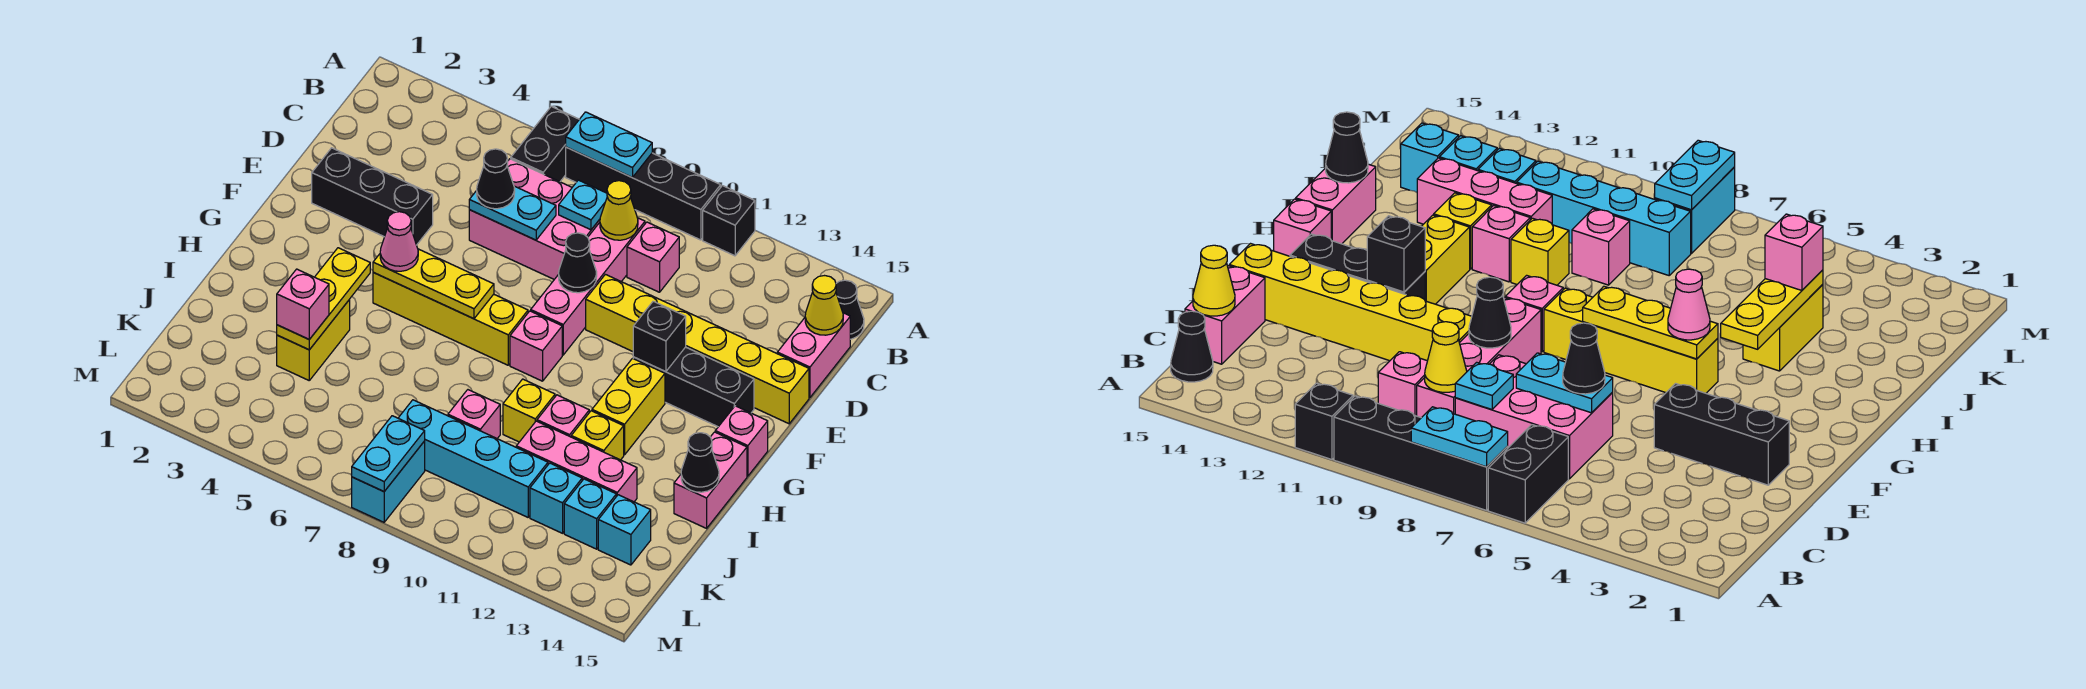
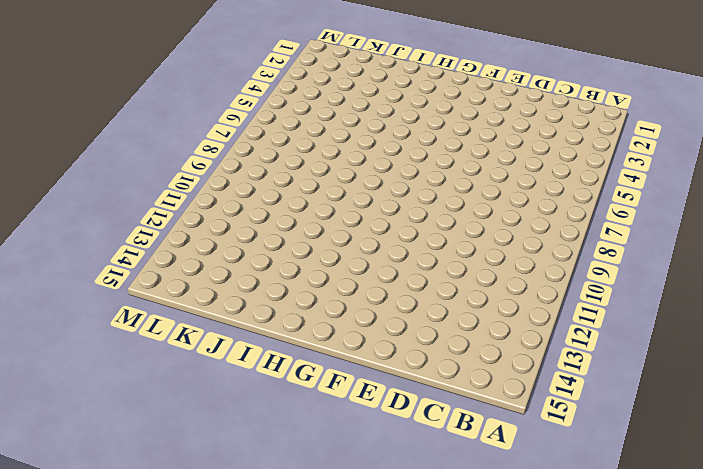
none -> black 1x2 brick [511,106,579,182]
none -> black 1x4 brick [566,147,721,240]
none -> black 1x1 brick [703,186,755,256]
none -> black 1x1 cone [836,280,864,339]

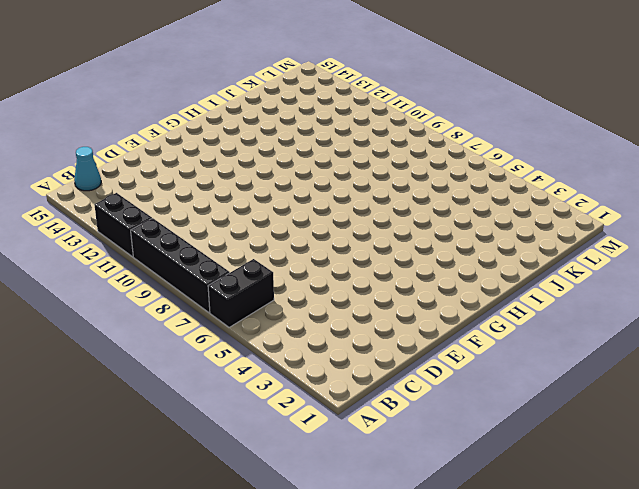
black 1x2 brick [94,193,152,257] -> black 1x1 brick [703,186,755,256]
cyan 1x1 cone [74,147,101,191] -> black 1x1 cone [836,280,864,339]
none -> pink 2x3 brick [469,159,600,279]
none -> pink 1x4 brick [531,218,645,355]
none -> pink 1x1 brick [627,222,679,292]
none -> pink 1x2 brick [777,313,850,398]

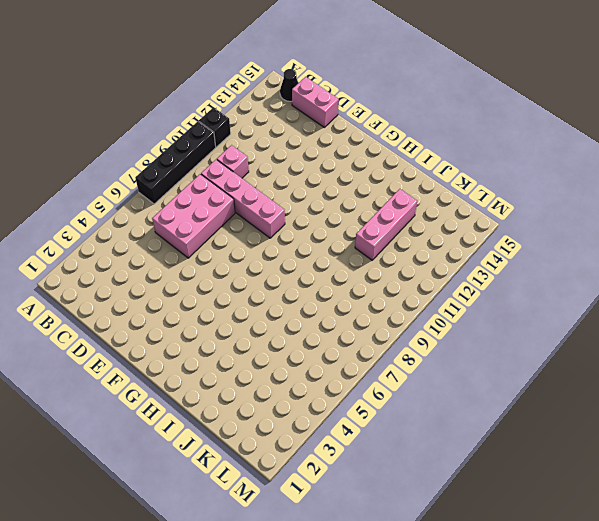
none -> black 1x2 brick [511,106,579,182]
none -> black 1x3 brick [312,148,433,245]
none -> yellow 1x6 brick [586,274,809,424]
none -> black 1x3 brick [633,347,754,427]

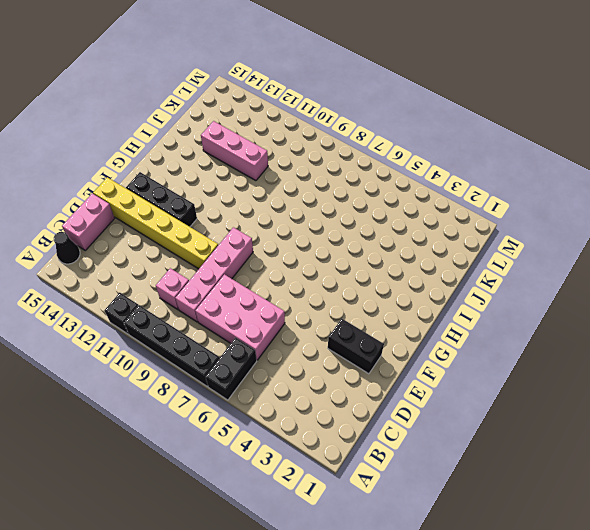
black 1x2 brick [328,319,384,374] -> black 1x3 brick [312,148,433,245]
none -> yellow 1x4 brick [373,272,528,365]
none -> pink 1x1 brick [510,311,562,381]
none -> yellow 1x2 brick [592,358,665,455]
none -> pink 1x1 brick [715,406,768,476]

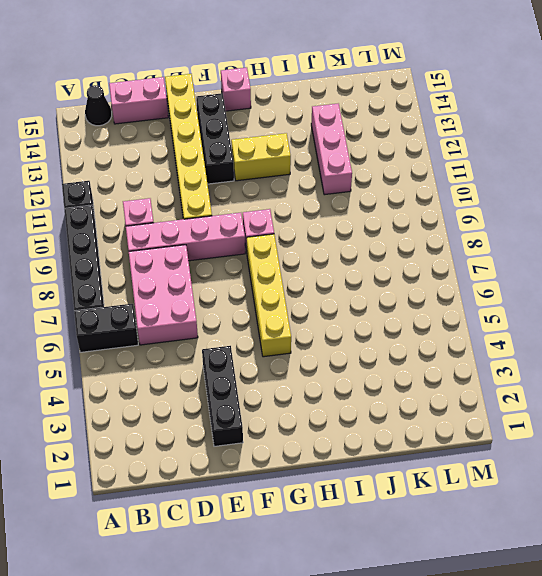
none -> pink 1x2 brick [674,432,747,528]
none -> yellow 1x2 brick [277,300,350,380]
none -> yellow 1x1 brick [503,379,555,442]
none -> pink 1x1 brick [537,395,589,437]

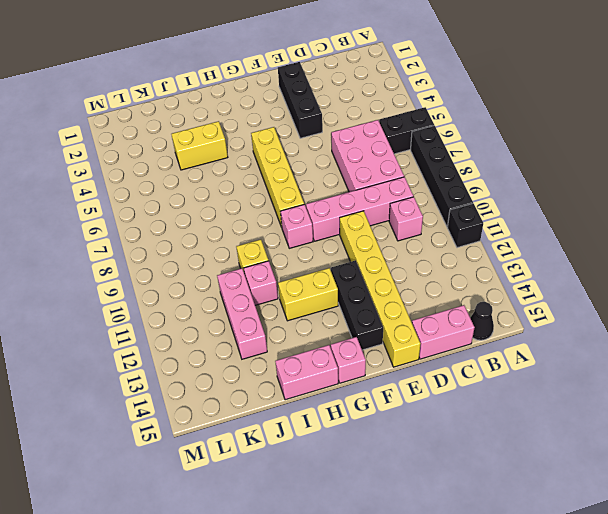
none -> yellow 1x1 brick [571,411,624,460]
none -> pink 1x1 brick [448,390,500,438]
none -> cyan 1x4 brick [398,400,548,517]
none -> cyan 1x1 brick [530,463,582,533]

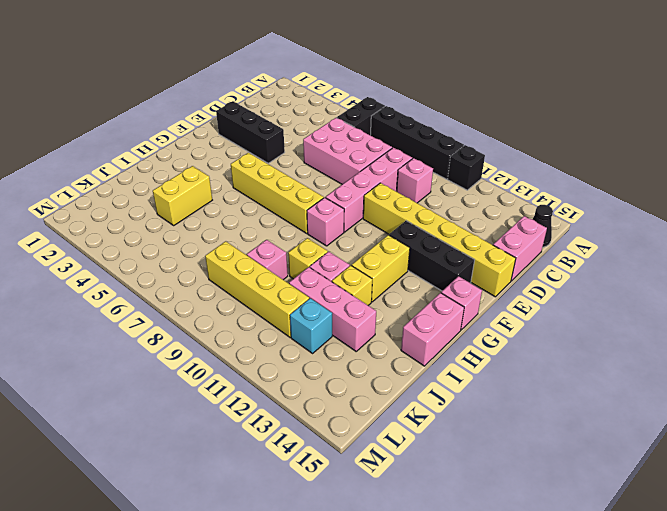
yellow 1x4 brick [205,241,309,338] -> cyan 1x4 brick [398,400,548,517]
none -> cyan 1x1 brick [564,479,616,549]
none -> cyan 1x1 brick [598,495,651,565]
none -> cyan 1x2 brick [352,441,425,522]
none -> cyan 1x2 plate [566,112,652,177]

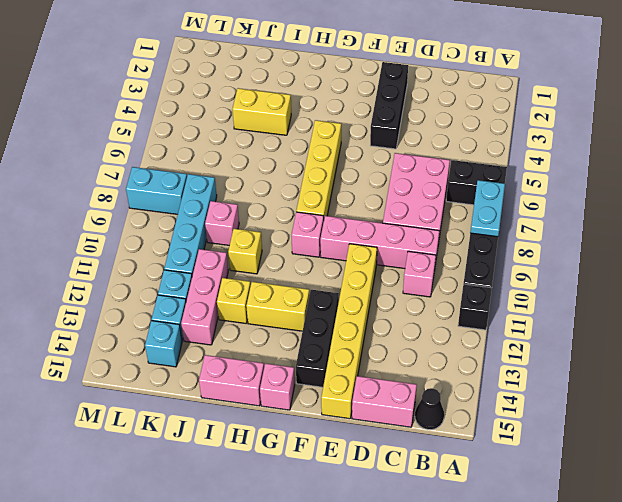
none -> pink 1x1 brick [537,395,589,437]
none -> cyan 1x1 plate [559,180,607,230]
none -> yellow 1x1 cone [600,181,638,240]
none -> yellow 1x1 cone [805,276,843,335]

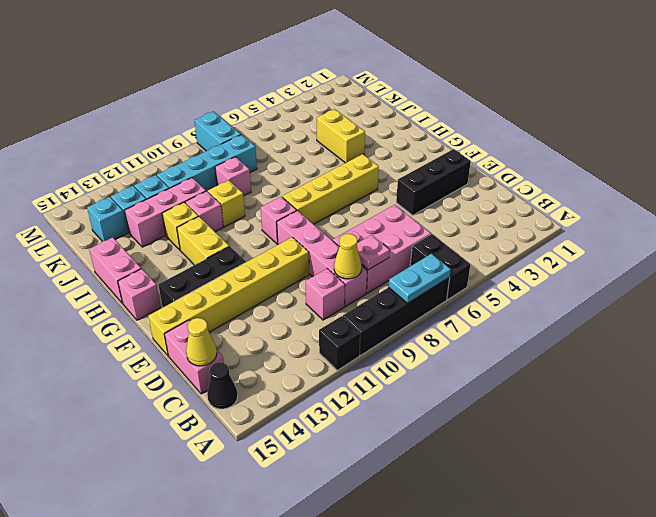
pink 1x1 plate [357,235,390,270] -> cyan 1x1 plate [559,180,607,230]
none -> cyan 1x2 plate [469,186,556,240]
none -> black 1x1 cone [559,233,597,293]
none -> black 1x1 brick [633,301,686,372]
none -> yellow 1x3 plate [373,249,494,319]

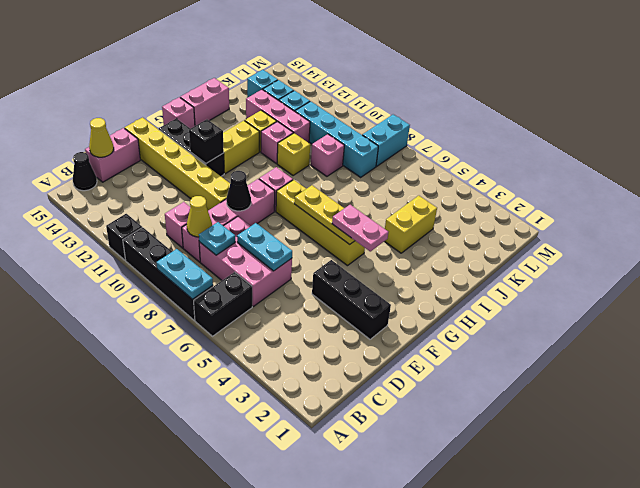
pink 1x2 plate [332,205,388,251] -> pink 1x1 cone [380,212,418,271]
none -> yellow 1x3 plate [277,248,370,350]
none -> black 1x1 cone [681,433,719,492]
none -> cyan 1x2 plate [352,416,425,492]
none -> black 1x1 cone [477,149,515,209]

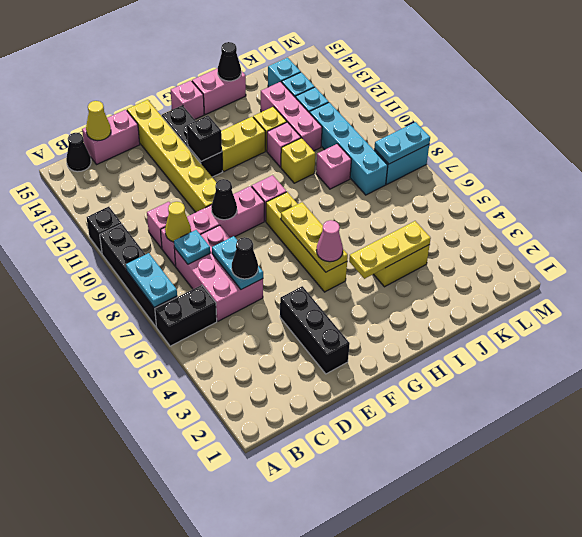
none -> pink 1x1 brick [277,269,329,339]

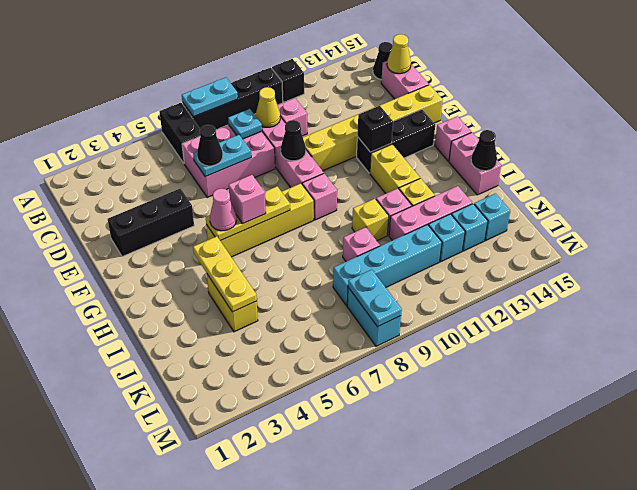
pink 1x1 brick [229,175,266,224] -> pink 1x1 brick moved to [277,269,329,339]

